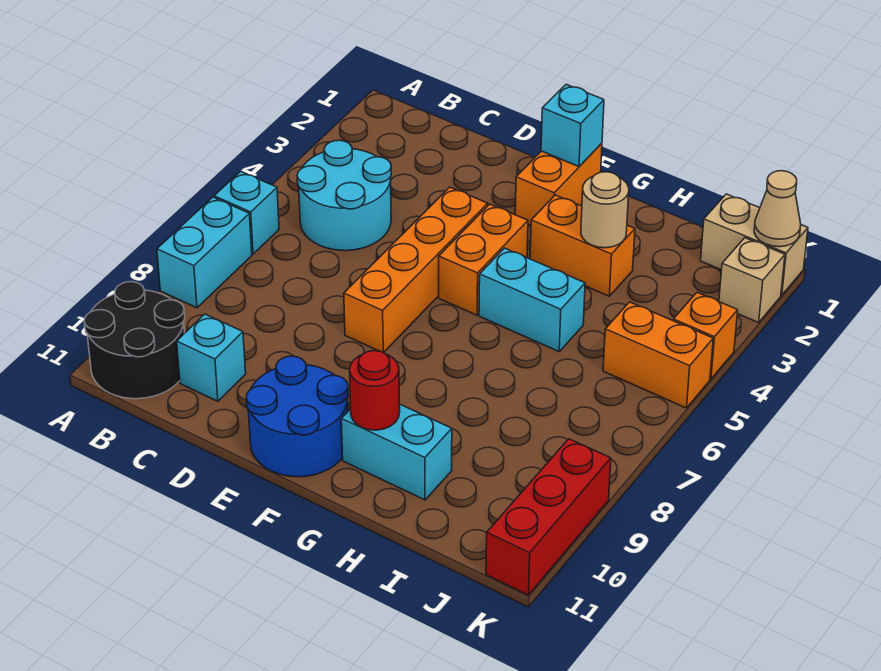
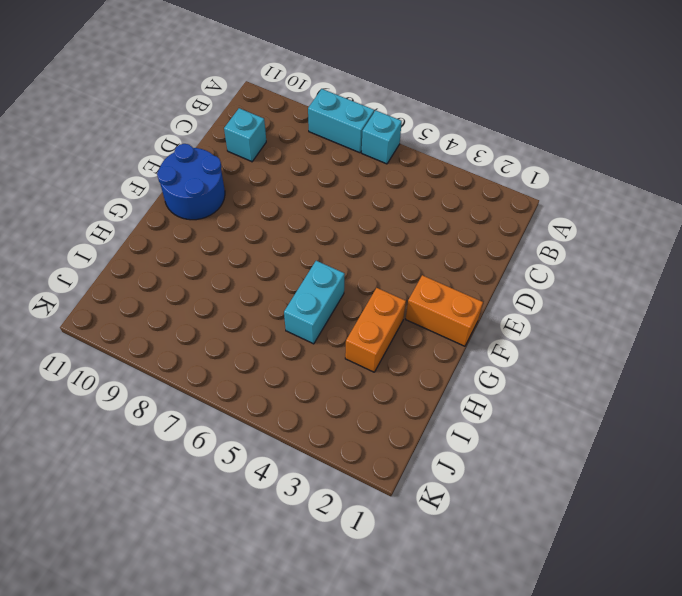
none -> black 2x2 round brick [84,282,185,399]
none -> cyan 2x2 round brick [297,140,391,251]
none -> orange 1x4 brick [344,187,488,353]

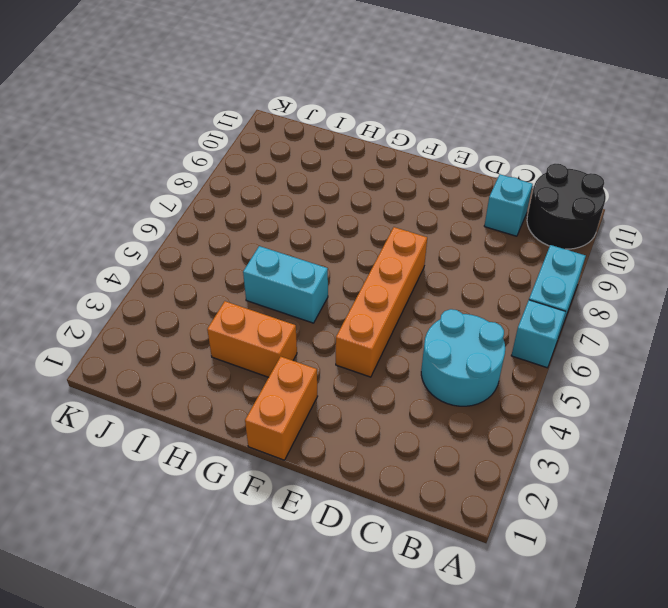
none -> blue 2x2 round brick [246,356,348,477]
none -> orange 1x2 brick [439,204,528,315]
none -> cyan 1x2 brick [341,404,452,500]

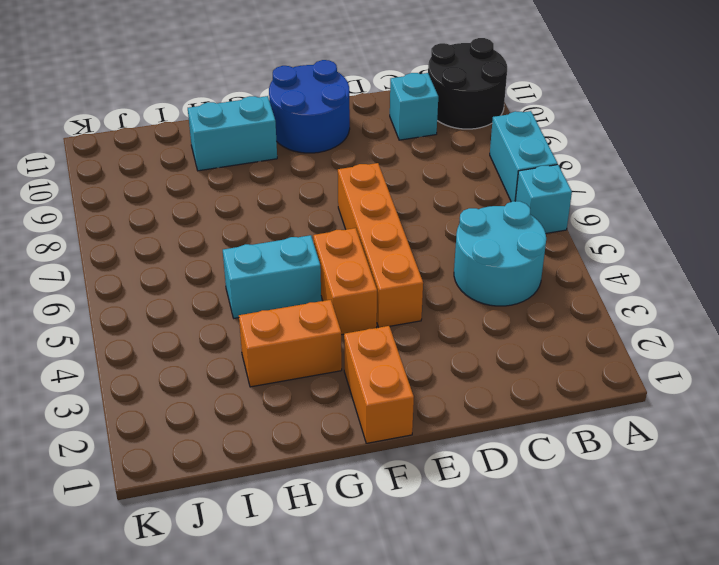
none -> tan 1x2 brick [701,194,808,295]
none -> orange 1x2 brick [603,302,713,408]
none -> tan 1x1 brick [719,238,785,323]

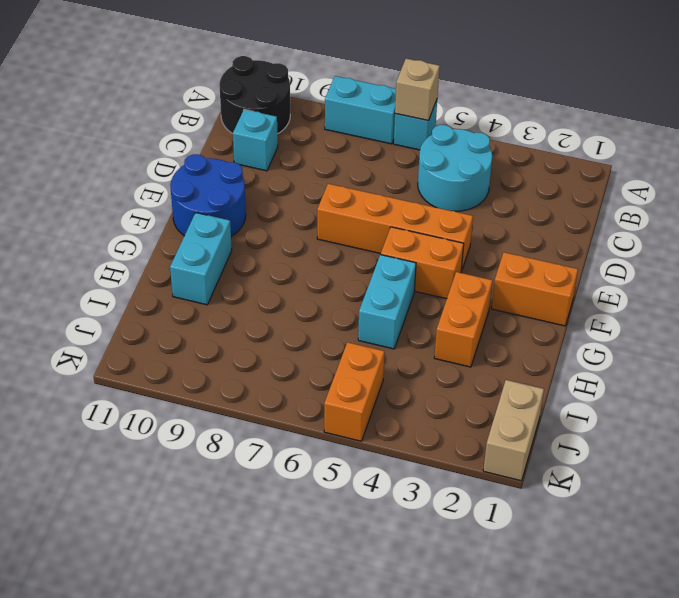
tan 1x1 brick [395,59,440,121] -> tan 1x1 brick moved to [719,238,785,323]
none -> orange 1x1 brick [673,293,738,379]
none -> red 1x3 brick [486,439,611,595]
none -> cyan 1x1 brick [541,84,604,167]

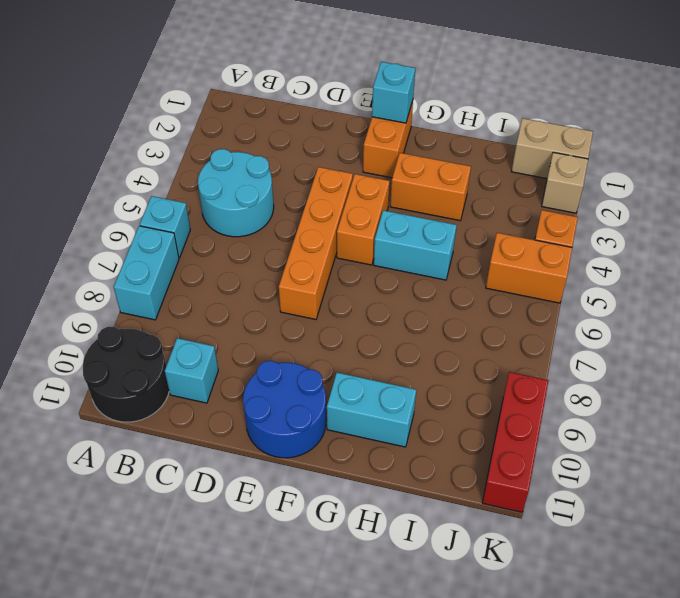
none -> red 1x1 round brick [350,351,400,430]
none -> tan 1x1 round brick [581,172,629,248]
none -> tan 1x1 cone [754,171,801,247]

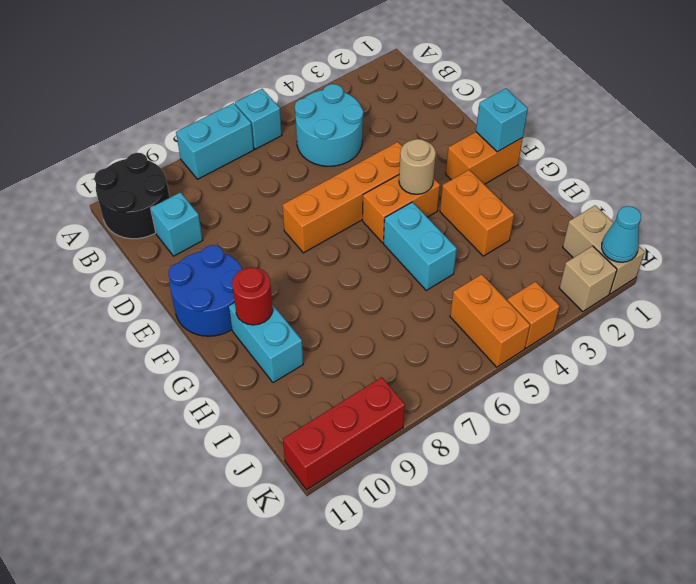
tan 1x1 round brick [399,139,436,194] -> tan 1x1 round brick moved to [581,172,629,248]
cyan 1x1 cone [602,206,641,262] -> tan 1x1 cone [754,171,801,247]

